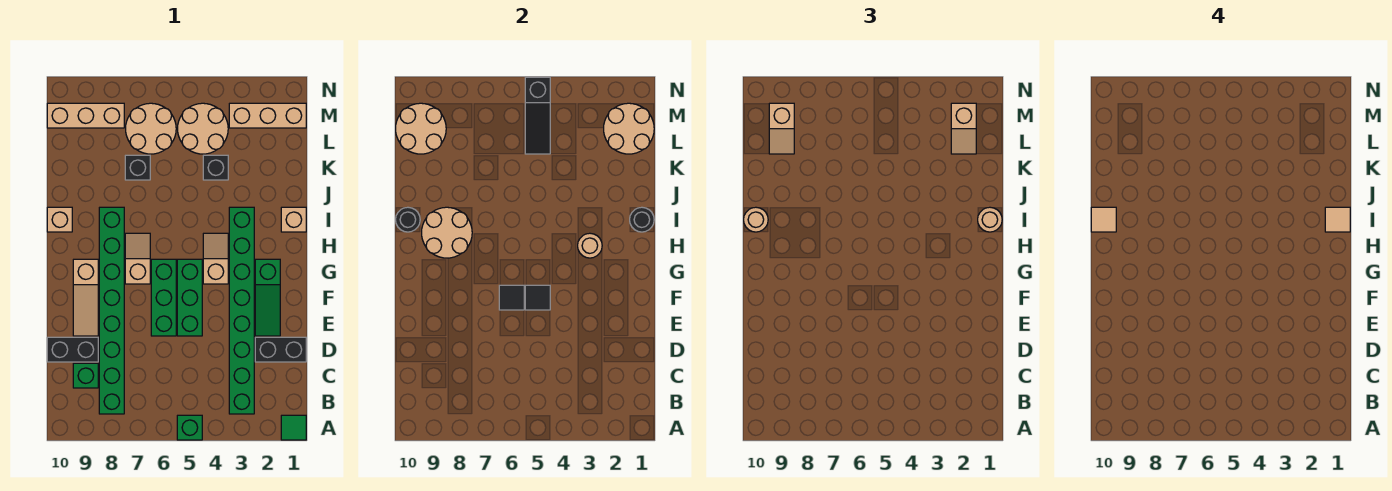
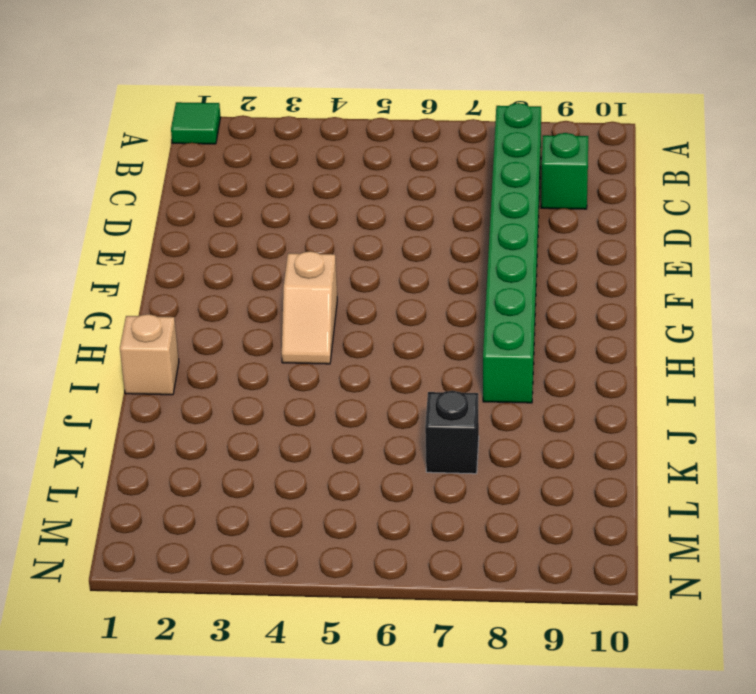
none -> green 1x1 brick [177,415,202,440]
none -> green 1x8 brick [229,207,254,414]
none -> black 1x2 brick [255,337,306,362]
none -> black 1x2 brick [47,337,98,362]

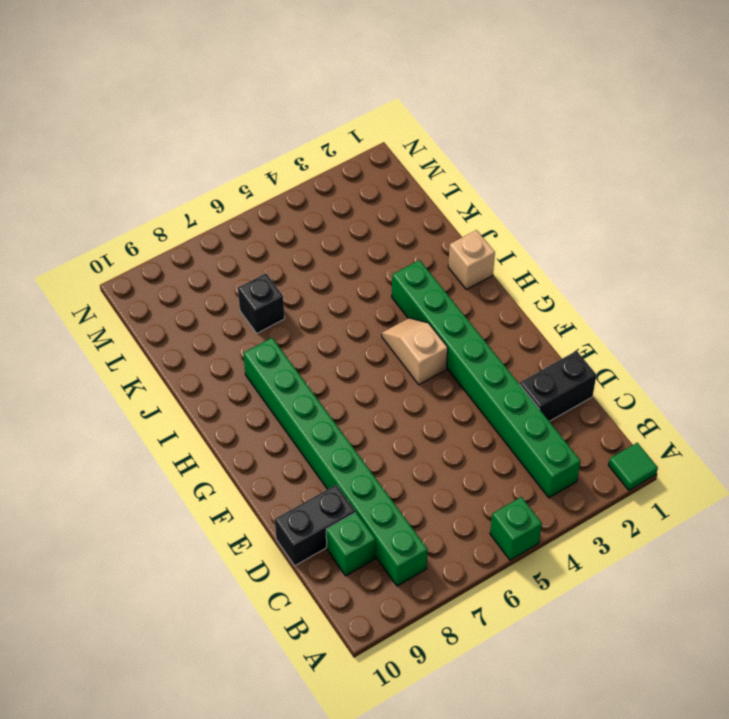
none -> green 1x3 slope [255,259,280,336]
none -> green 1x3 brick [177,259,202,336]
none -> green 1x3 brick [151,259,176,336]
none -> tan 1x3 slope [73,259,98,336]

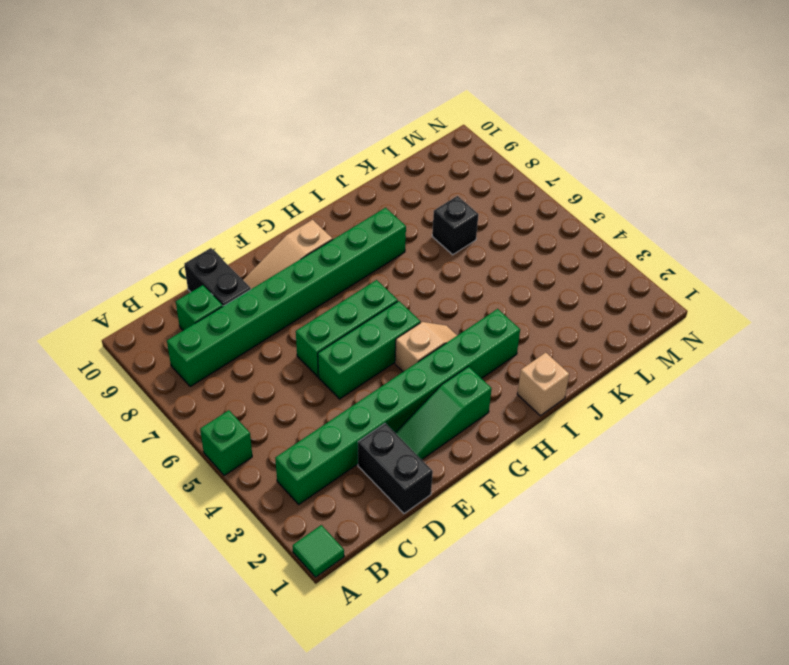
none -> tan 1x2 slope [125,233,150,284]
none -> tan 1x1 brick [47,207,72,232]
none -> black 1x1 brick [203,155,228,180]
none -> tan 2x2 round brick [178,103,228,154]

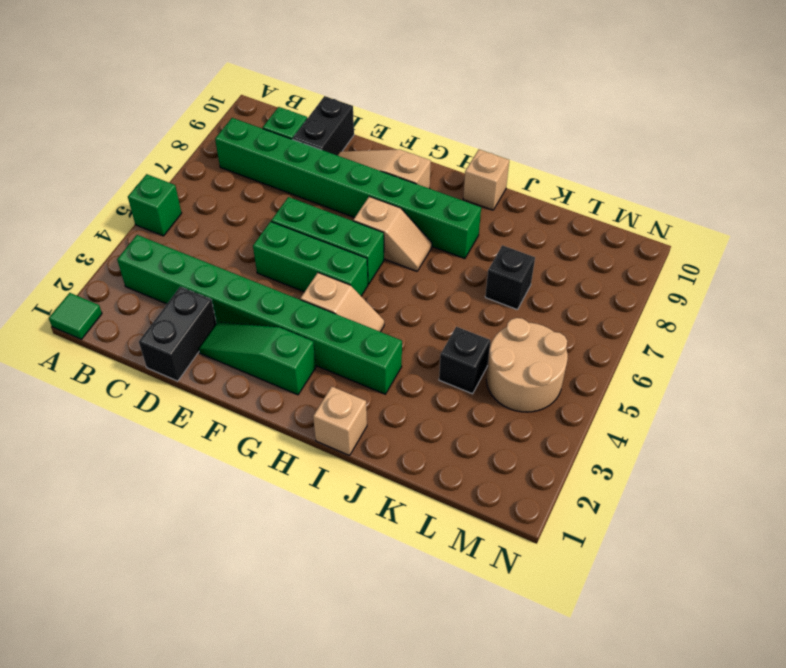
none -> tan 2x2 round brick [126,103,176,154]
none -> tan 1x3 brick [229,103,306,128]
none -> tan 1x3 brick [47,103,124,128]
none -> black 1x1 tile [525,285,550,310]

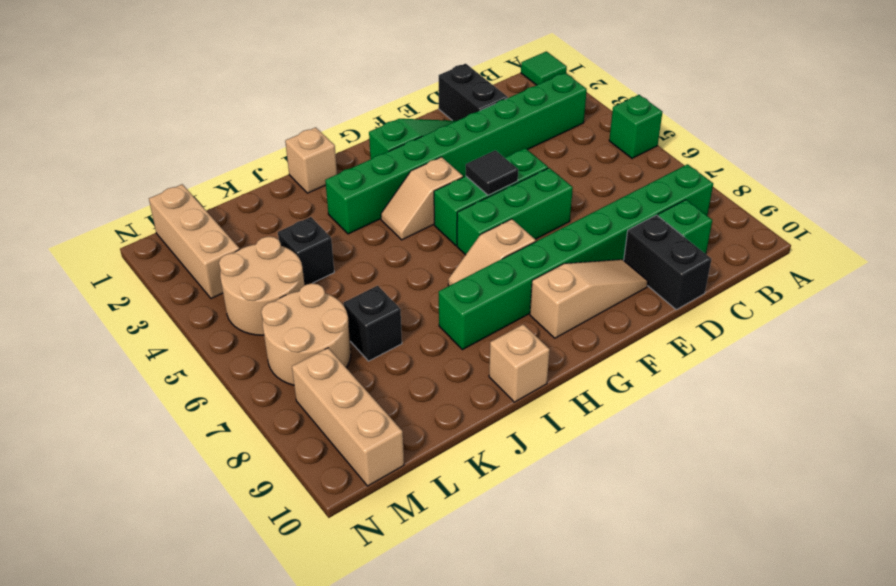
none -> black 1x1 tile [499,285,524,310]
none -> tan 1x1 round brick [578,233,602,258]
none -> tan 2x2 round brick [422,207,472,258]
none -> black 1x1 round brick [630,207,654,232]

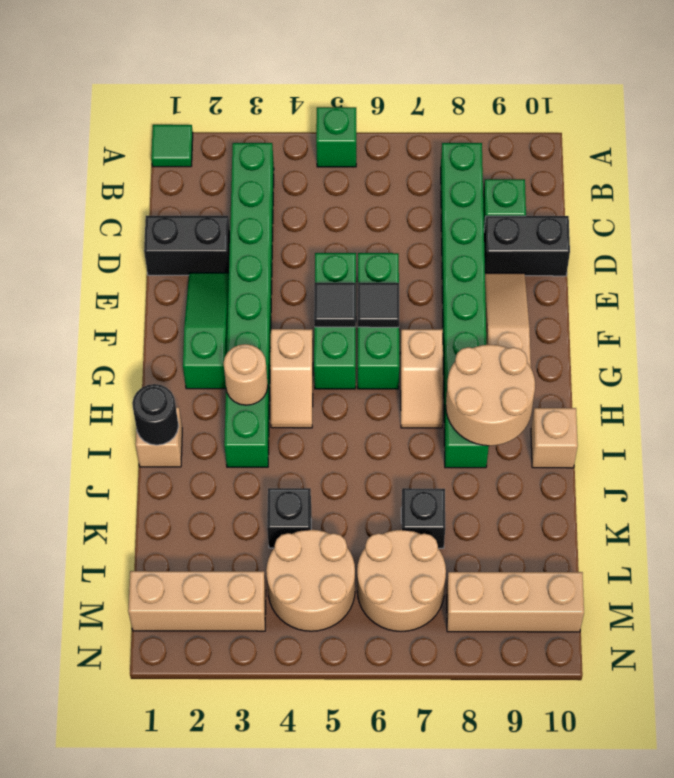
none -> black 1x1 round brick [396,207,420,232]
none -> tan 2x2 round brick [604,103,654,154]
none -> black 1x3 slope [525,77,550,154]
none -> tan 2x2 round brick [396,103,446,154]

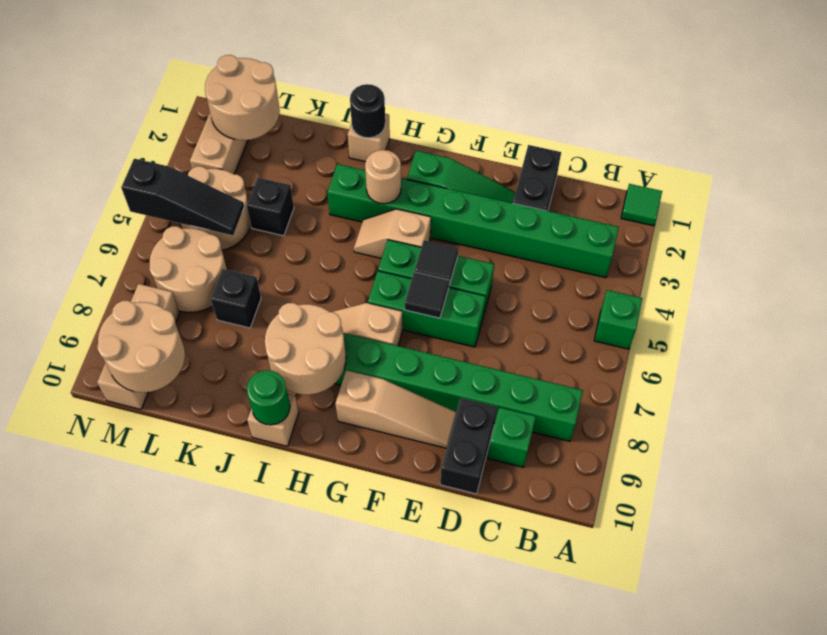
green 1x1 round brick [247,370,290,425] -> black 1x1 round brick [396,207,420,232]
none -> tan 1x1 round brick [978,207,1002,232]
none -> tan 1x1 round brick [744,207,768,232]
none -> tan 1x2 slope [951,103,976,154]
none -> tan 1x2 slope [769,103,794,154]

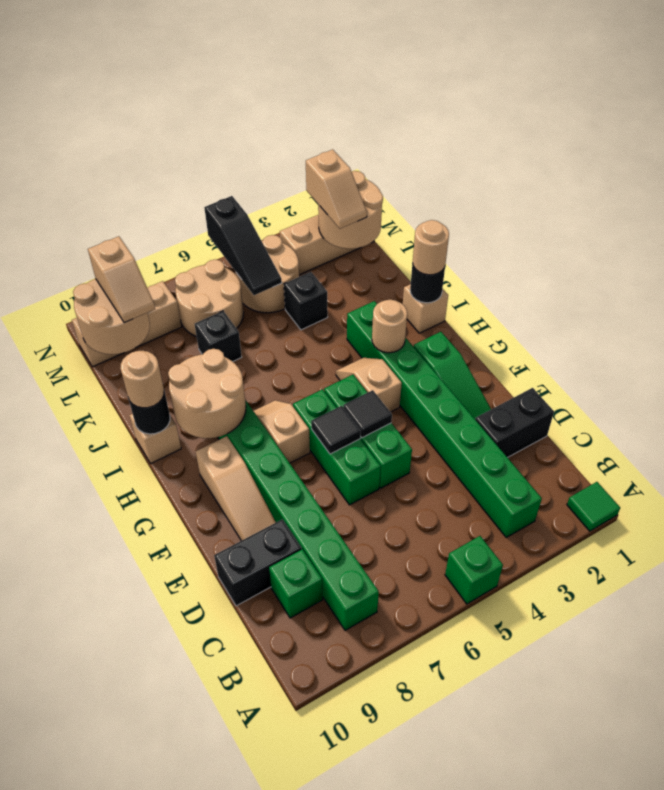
none -> tan 1x1 tile [1325,207,1350,232]
none -> tan 1x1 tile [1091,207,1116,232]

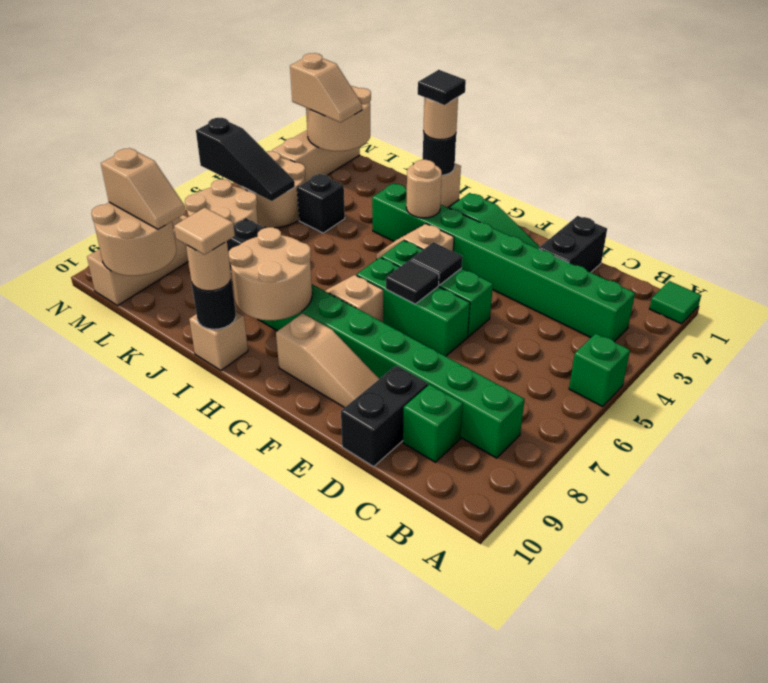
black 1x1 tile [418,70,466,105] -> tan 1x1 tile [1325,207,1350,232]

